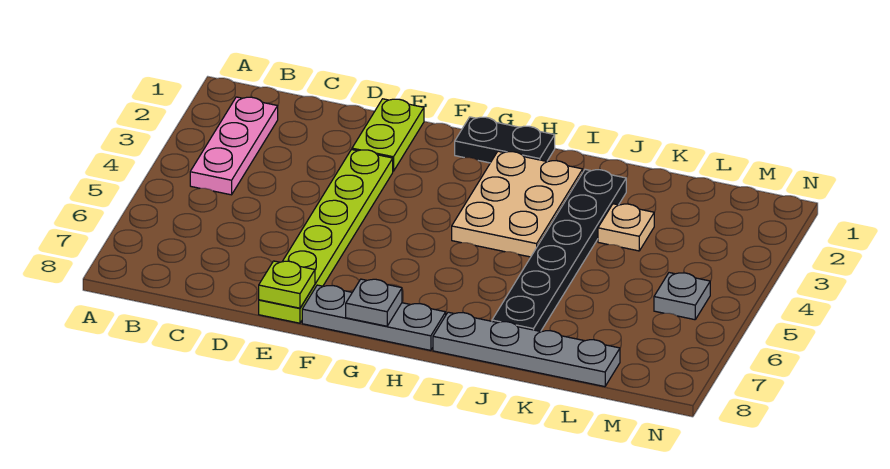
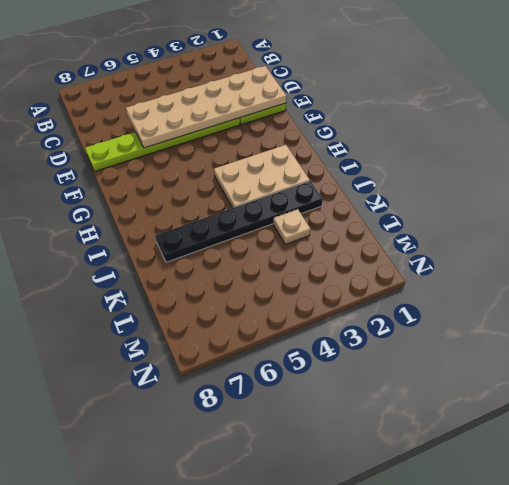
tan 2x6 plate [126,66,286,148] -> none
none -> pink 1x3 plate [190,97,278,195]
none -> grey 1x3 plate [302,285,446,350]
none -> black 1x2 plate [455,117,555,163]

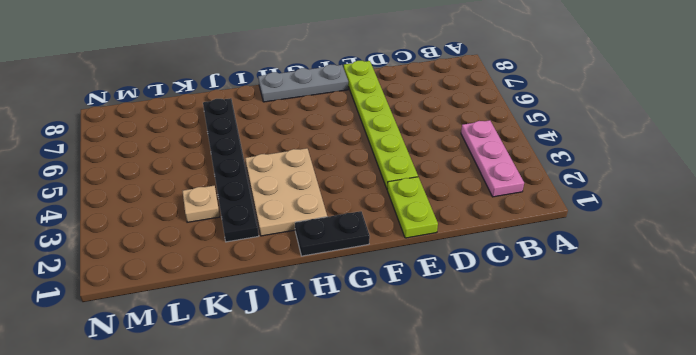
none -> grey 1x4 plate [433,312,620,387]
none -> grey 1x1 plate [654,273,710,320]
none -> lime 1x1 plate [259,261,315,308]

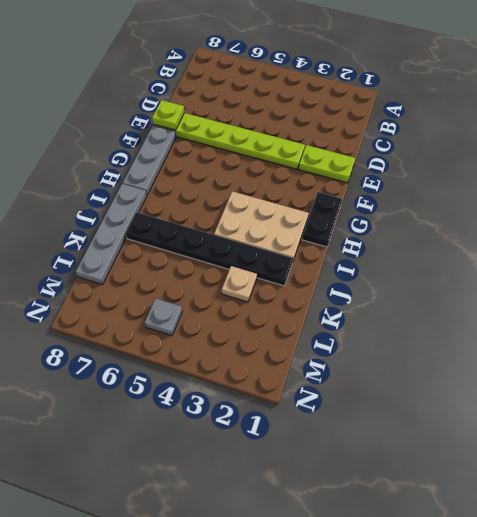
none -> pink 1x3 plate [190,97,278,195]
none -> grey 1x1 plate [346,279,402,326]

